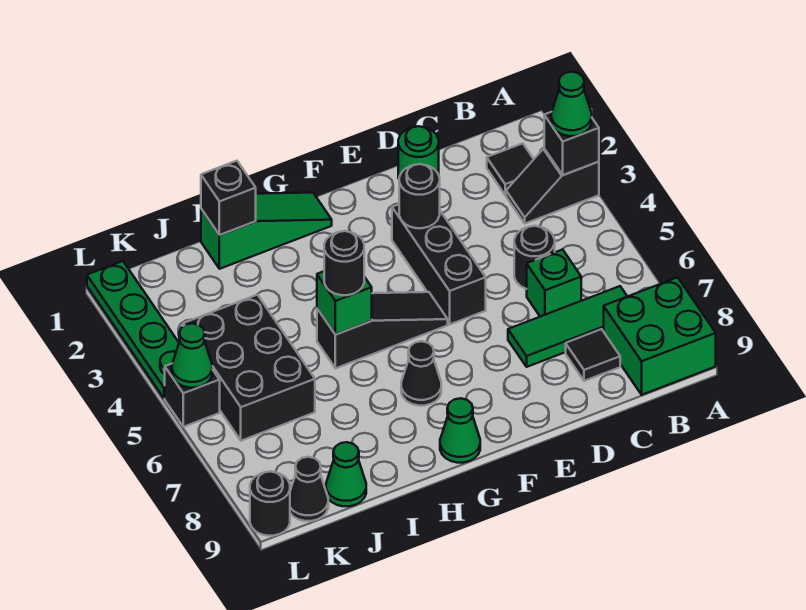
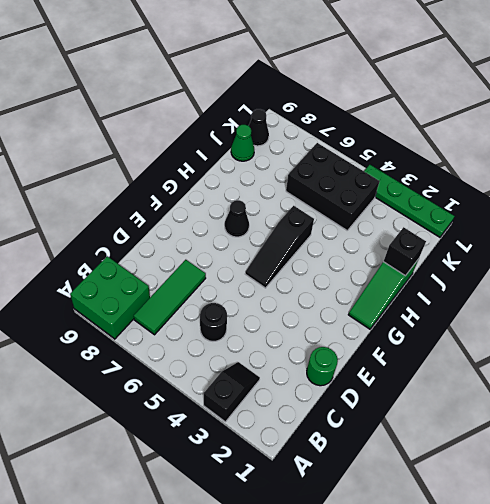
none -> black 1x1 tile [487,143,534,195]
none -> green 1x1 brick [527,249,581,317]
none -> black 1x1 tile [566,329,620,381]

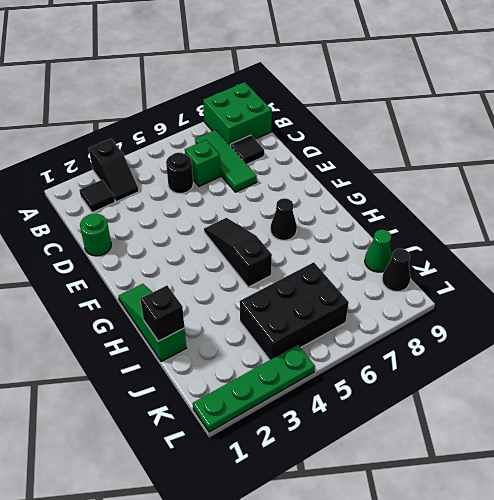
none -> black 1x3 brick [392,204,486,324]
none -> green 1x1 cone [440,398,480,463]
none -> black 1x1 brick [165,364,220,427]

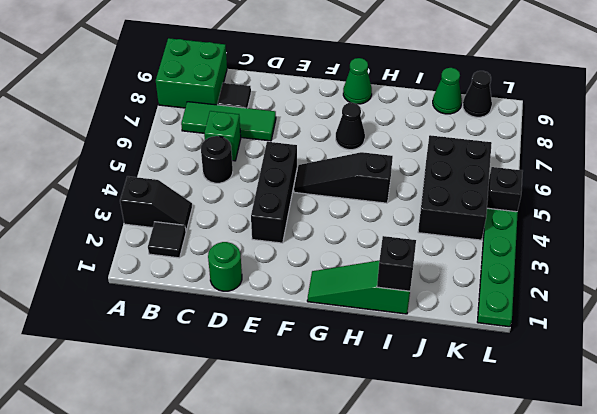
none -> black 1x1 round brick [250,471,290,536]
none -> black 1x1 brick [544,112,599,175]
none -> black 1x1 round brick [399,164,440,228]

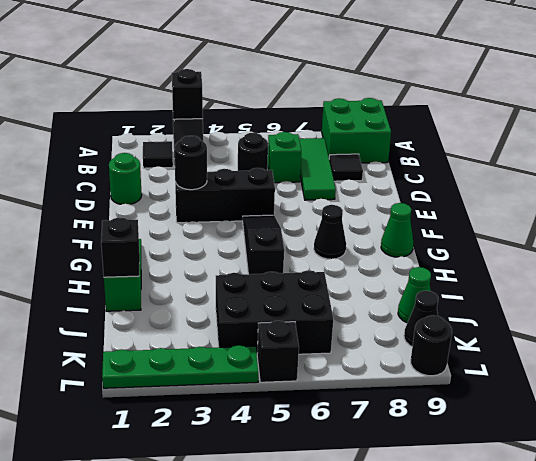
none -> green 1x1 brick [317,271,372,335]
none -> green 1x1 cone [172,323,212,388]
none -> green 1x1 cone [551,72,592,136]

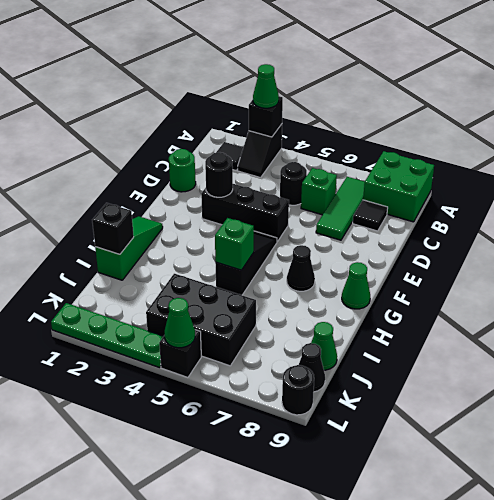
none -> black 1x1 round brick [324,231,364,295]

